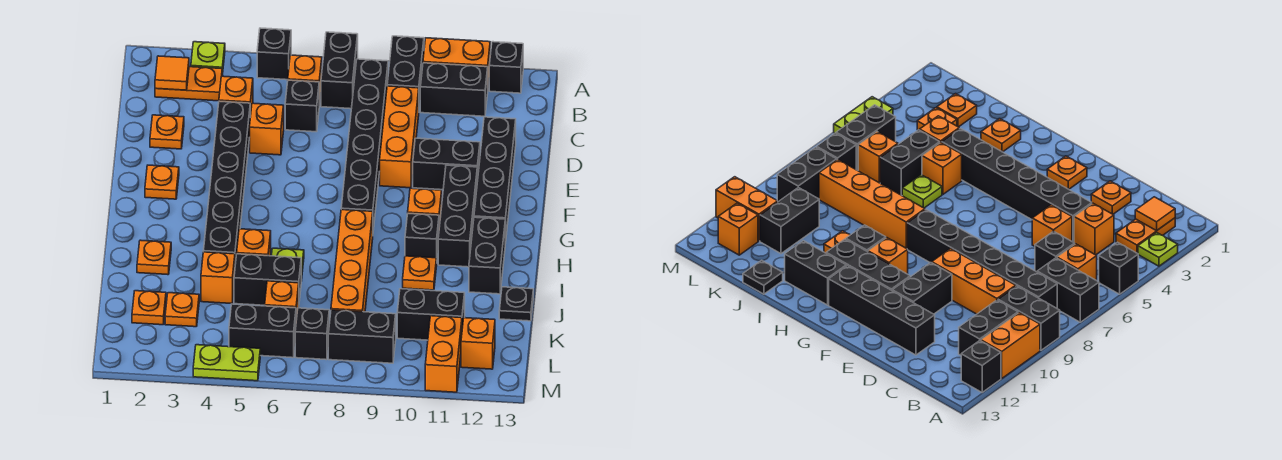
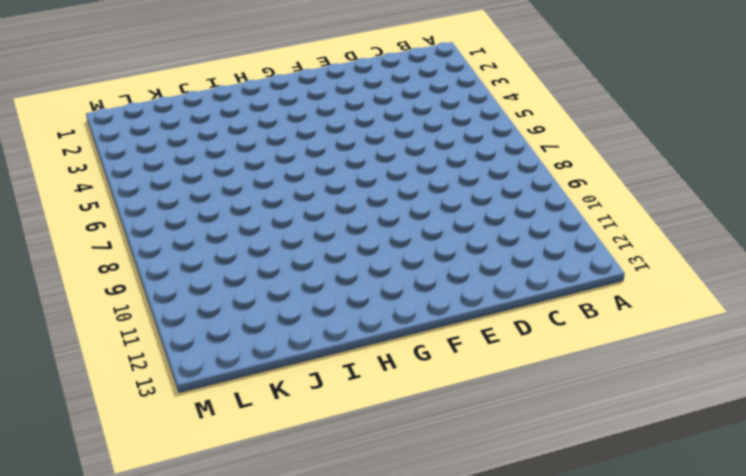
none -> lime 1x1 plate [191,42,225,75]
none -> black 1x1 brick [257,28,291,80]
none -> black 1x2 brick [321,32,358,109]
none -> black 1x2 brick [387,36,424,107]

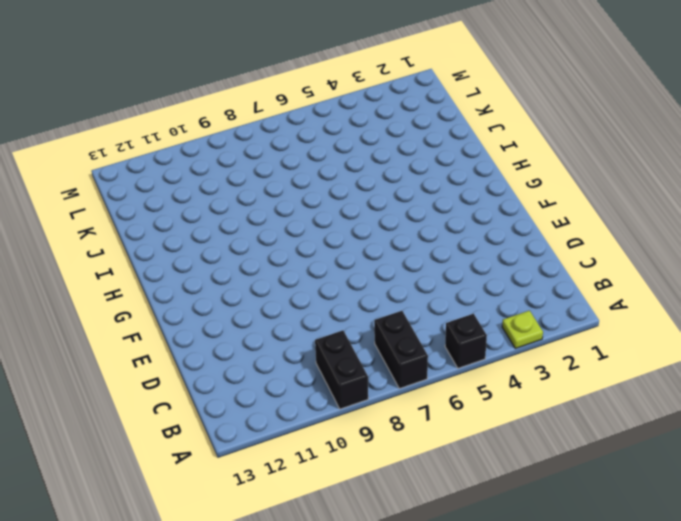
none -> orange 1x2 brick [423,38,490,84]
none -> black 1x1 brick [489,42,523,93]
none -> orange 1x2 plate [155,67,222,101]
none -> orange 1x1 brick [288,55,322,105]

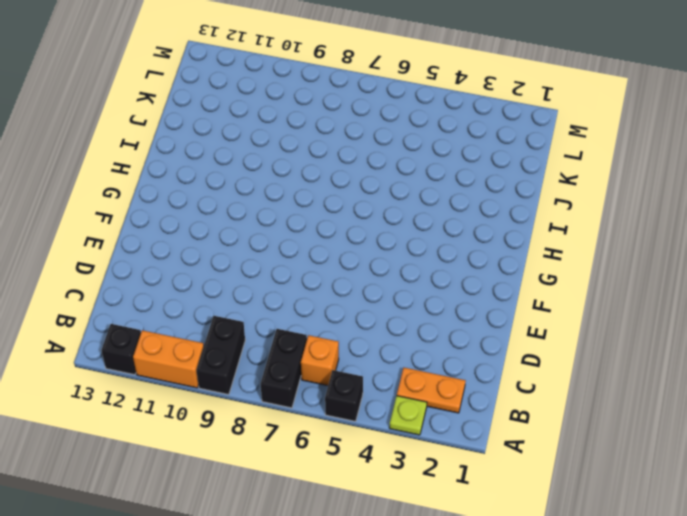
none -> black 1x6 brick [341,59,388,230]
none -> black 1x2 brick [420,63,488,116]
none -> orange 1x1 brick [219,76,253,117]
none -> black 1x1 brick [285,80,319,132]

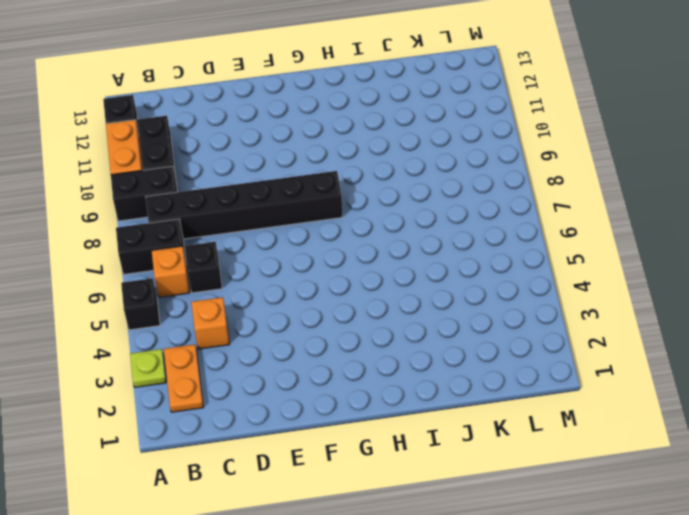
none -> orange 1x3 brick [380,86,419,188]
none -> orange 1x1 plate [150,115,184,149]
none -> black 1x6 brick [203,101,250,264]
none -> orange 1x1 brick [250,103,284,155]

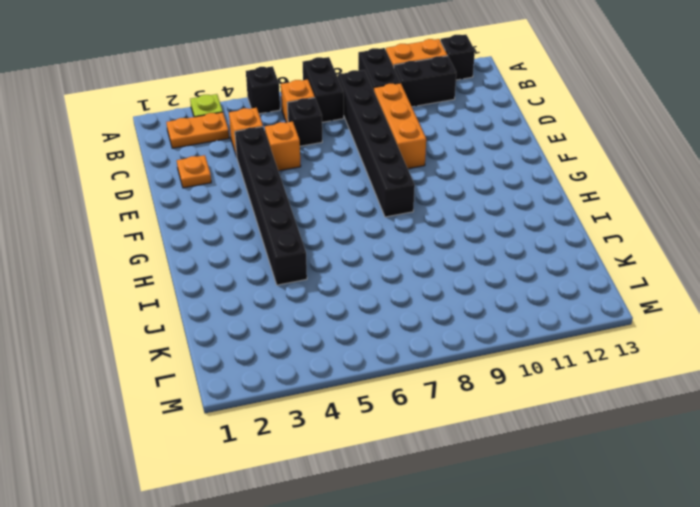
none -> black 1x4 brick [474,117,516,243]
none -> black 1x2 brick [413,138,480,190]
none -> orange 1x1 plate [145,165,179,199]
none -> black 1x3 brick [438,165,477,267]

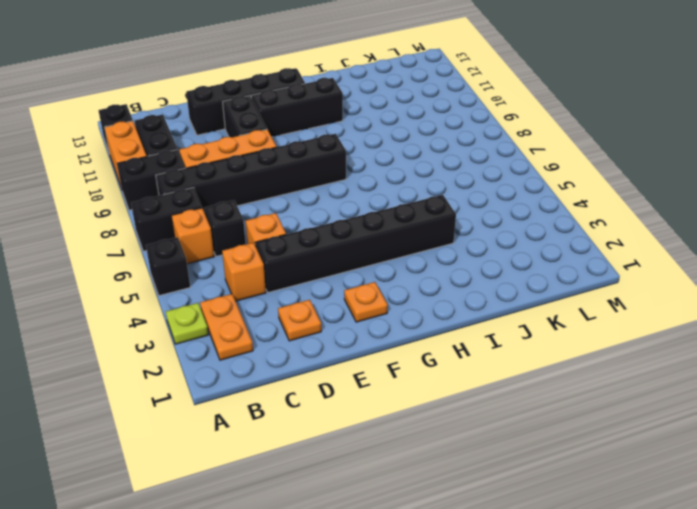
none -> orange 1x1 brick [408,188,442,227]
none -> orange 1x4 brick [331,210,373,312]
none -> black 1x1 brick [405,214,439,258]
none -> black 1x2 brick [469,217,505,294]

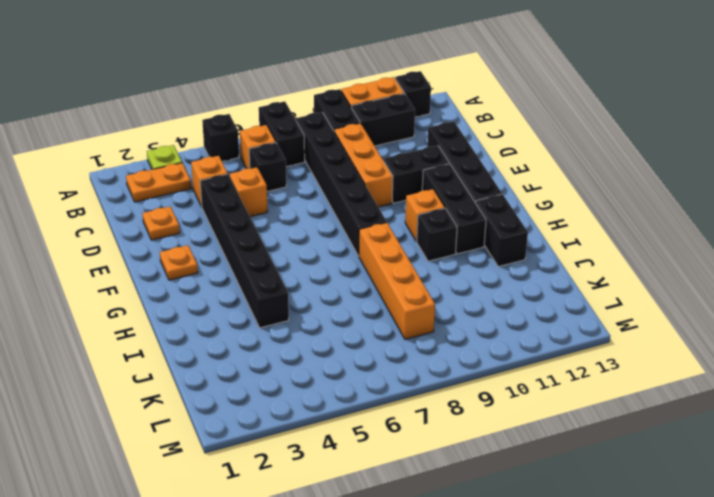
none -> orange 1x1 plate [137,240,171,275]
none -> orange 1x1 brick [237,229,271,256]
none -> lime 1x1 plate [272,248,304,281]
none -> orange 1x1 plate [403,256,437,290]

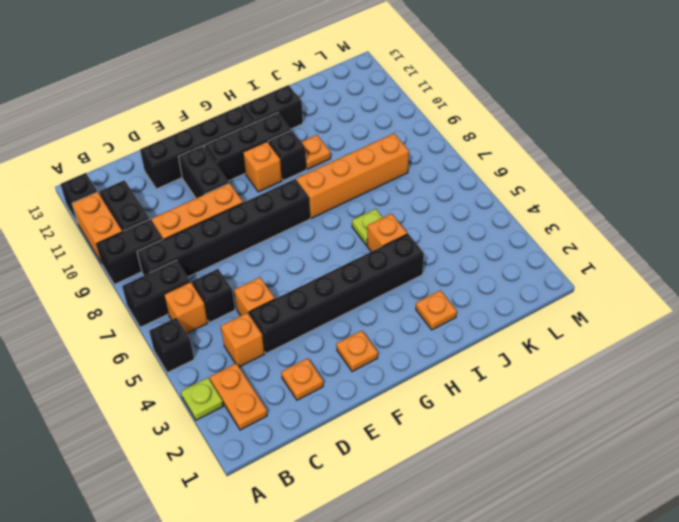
none -> orange 1x1 brick [201,252,235,303]
none -> black 1x2 brick [234,254,301,305]
none -> black 1x1 plate [499,287,533,321]
none -> orange 1x1 plate [132,291,166,325]

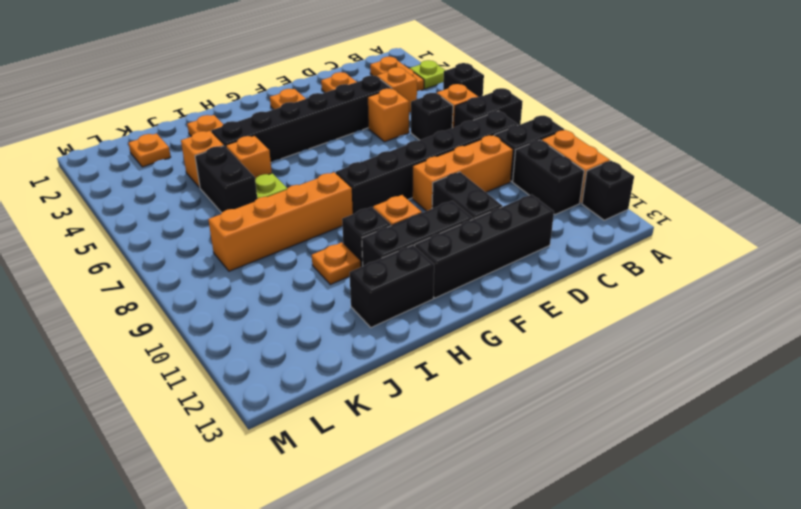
none -> black 1x1 plate [499,287,533,321]
none -> orange 1x1 plate [165,293,199,327]
none -> orange 1x1 brick [265,281,299,320]
none -> black 1x2 brick [397,289,465,340]

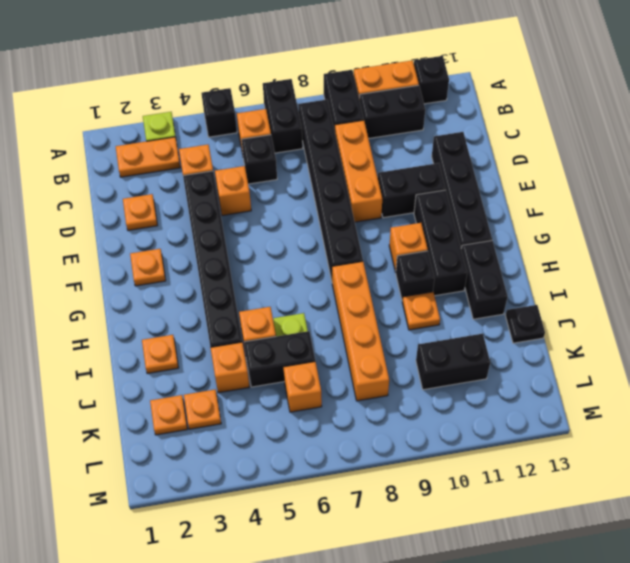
none -> black 1x2 brick [229,304,296,358]
none -> black 1x1 brick [295,308,329,360]
none -> black 1x2 brick [328,310,396,363]
none -> orange 1x2 brick [425,316,462,392]

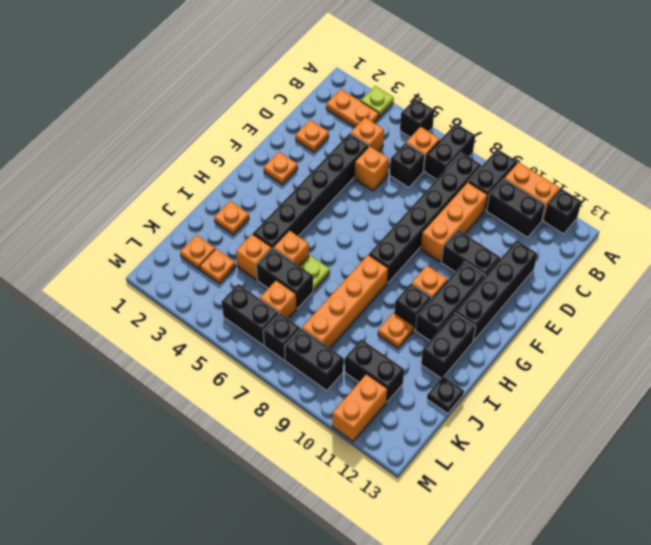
none -> orange 1x1 brick [461,318,495,369]
none -> lime 1x2 plate [193,345,260,381]
none -> orange 1x1 tile [155,56,189,90]

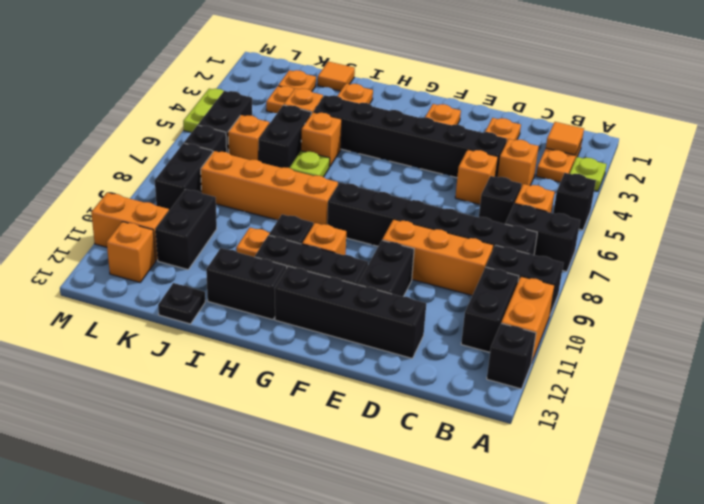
orange 1x1 tile [318,61,355,91] -> none

